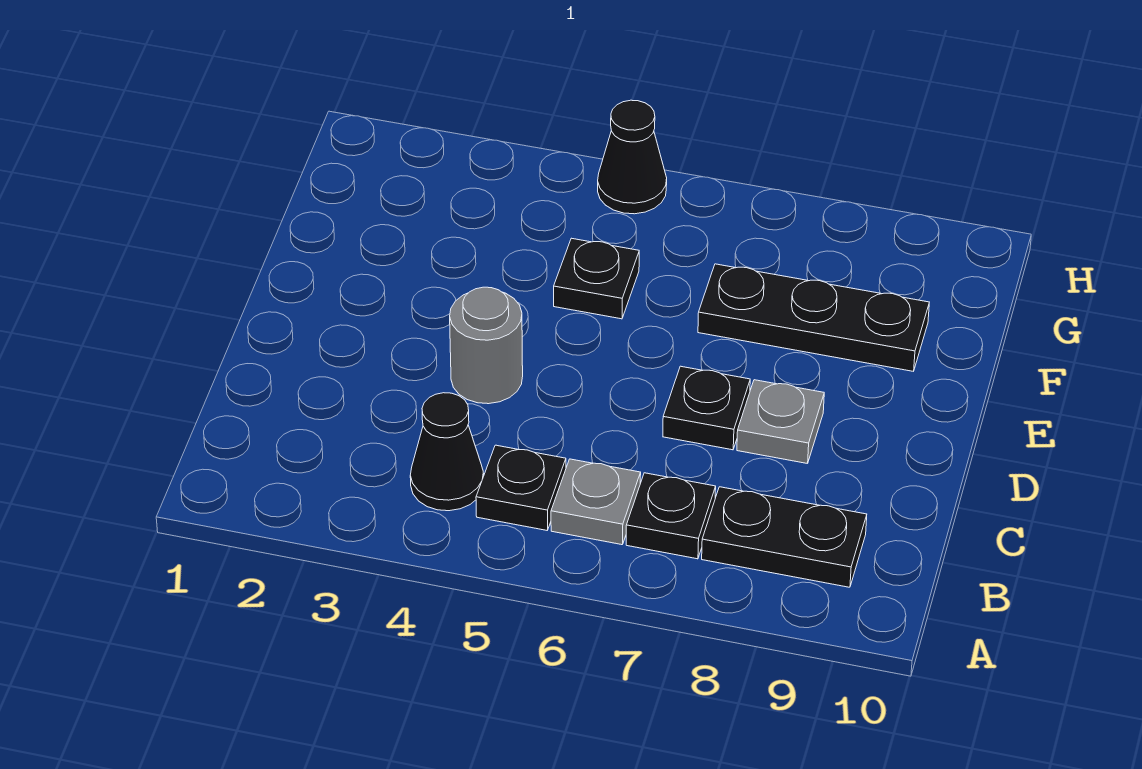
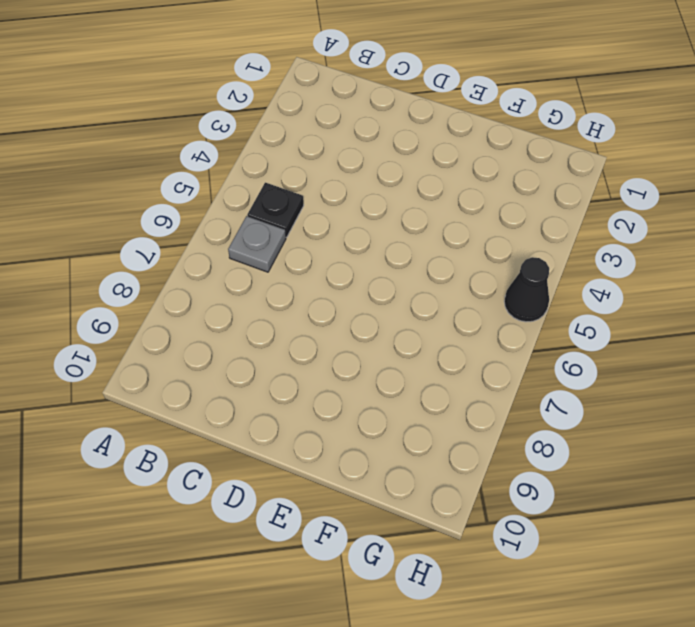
none -> black 1x1 cone [410,393,484,511]
none -> black 1x1 plate [626,473,716,559]

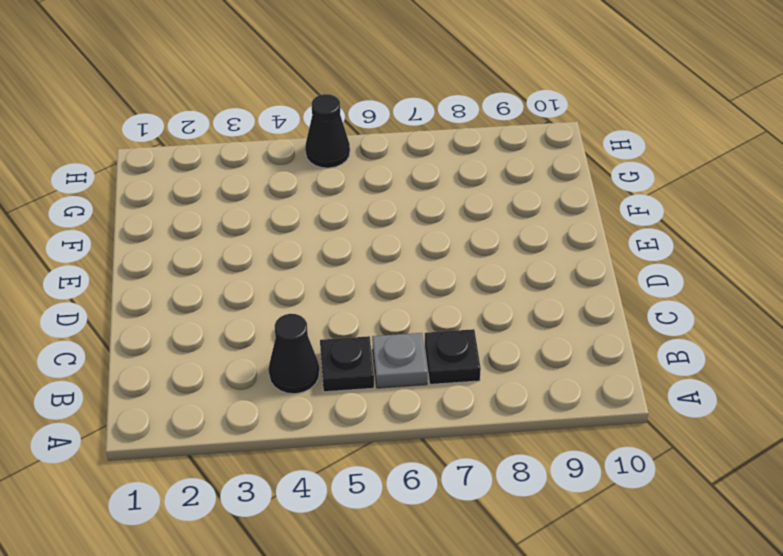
none -> black 1x2 plate [702,487,867,587]
none -> grey 1x1 round brick [450,287,523,404]

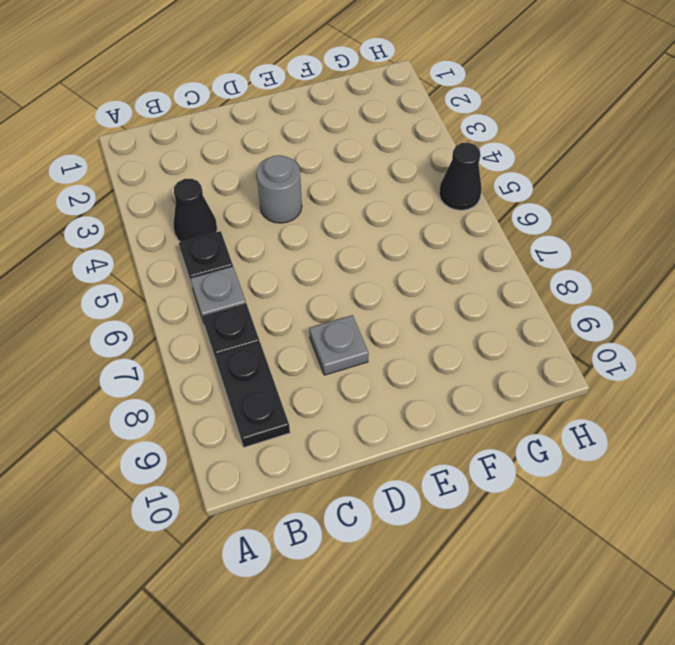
none -> black 1x1 plate [663,366,750,450]
none -> black 1x1 plate [554,238,639,319]

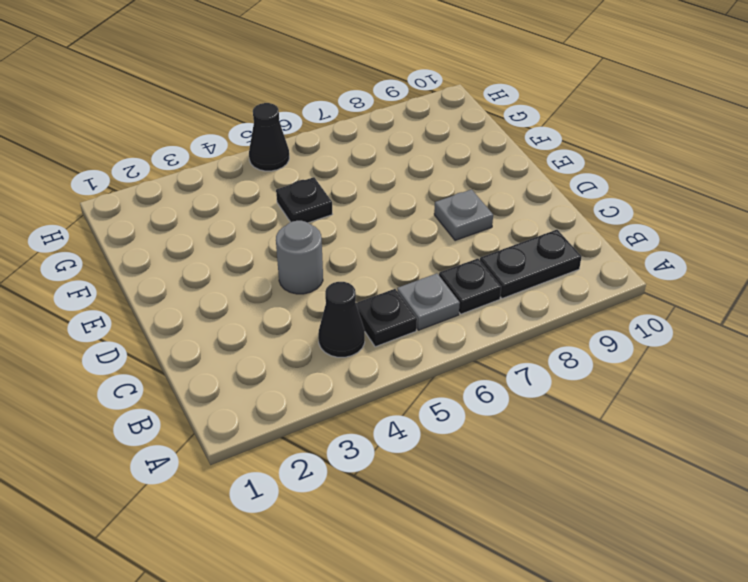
none -> black 1x1 plate [663,366,750,450]
none -> black 1x3 plate [698,264,929,371]

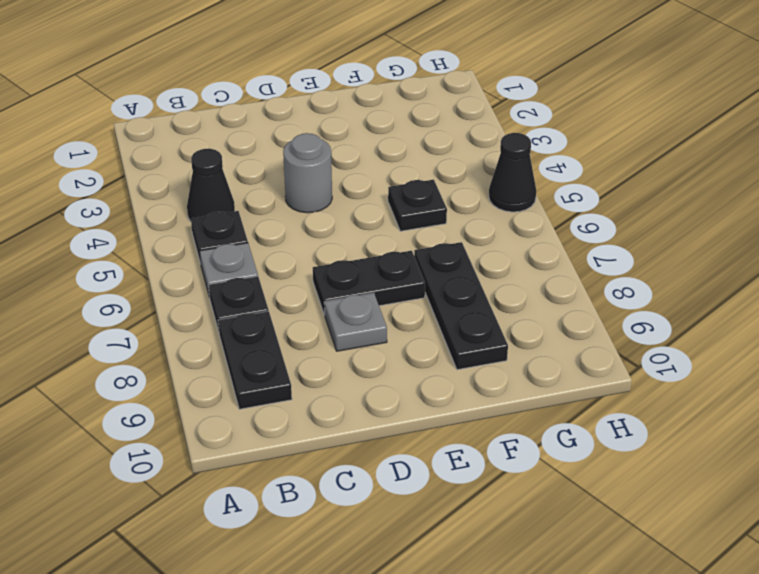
black 1x2 plate [313,251,425,315] -> black 1x1 plate [663,366,750,450]

